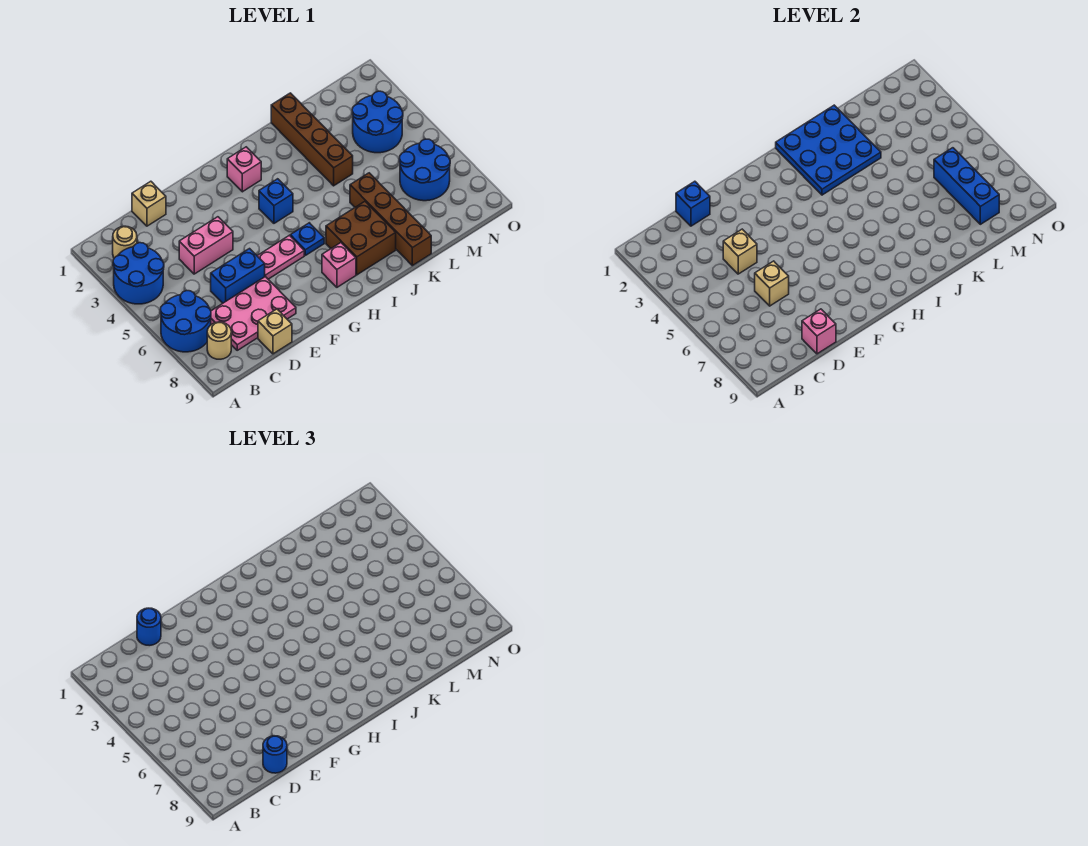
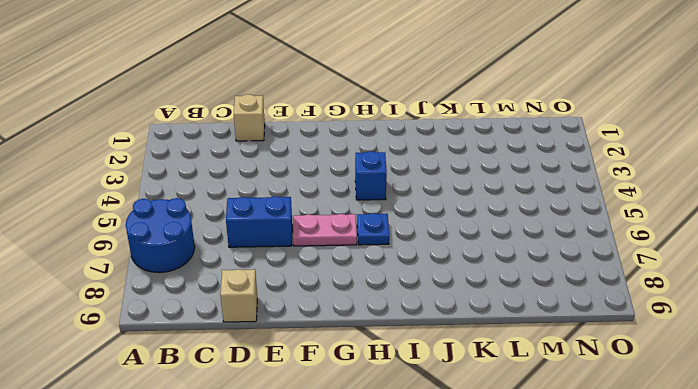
none -> blue 2x2 round brick [113,243,164,304]
none -> tan 1x1 round brick [113,226,137,258]
none -> tan 1x1 round brick [207,322,231,359]

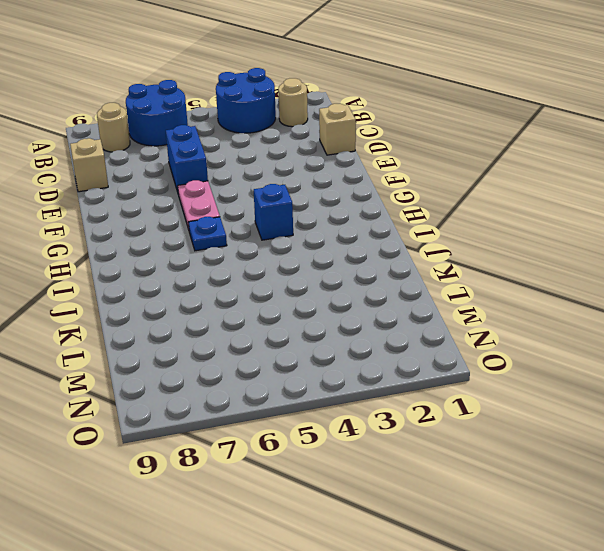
none -> pink 2x3 plate [211,277,296,350]
none -> pink 1x2 brick [179,217,233,274]
none -> pink 1x1 brick [227,147,261,192]

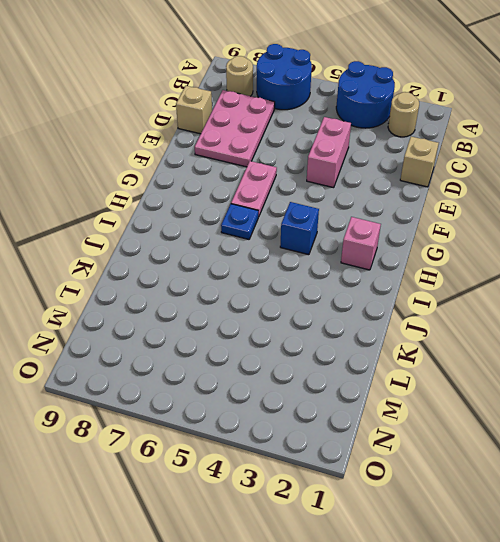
none -> blue 1x2 brick [211,249,265,303]
none -> pink 1x1 brick [322,243,356,287]
none -> brown 2x2 brick [326,202,396,275]

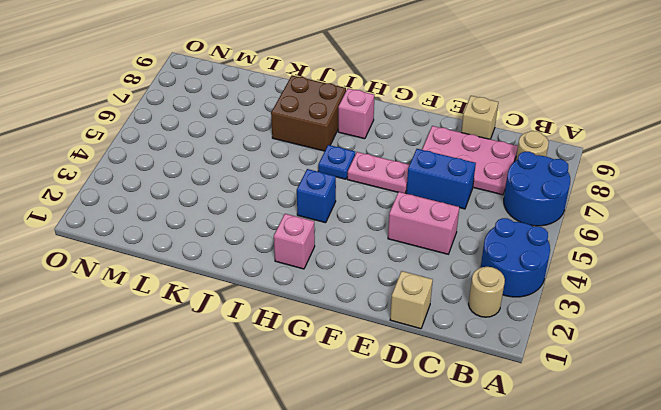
none -> brown 1x4 brick [271,93,353,186]
none -> brown 1x4 brick [350,173,431,266]
none -> blue 2x2 round brick [352,91,403,153]

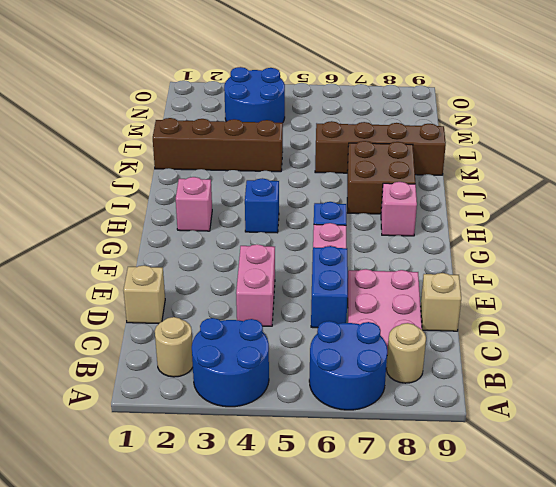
none -> blue 2x2 round brick [399,139,450,201]
none -> blue 1x1 brick [676,181,710,226]
none -> tan 1x1 brick [723,229,757,274]

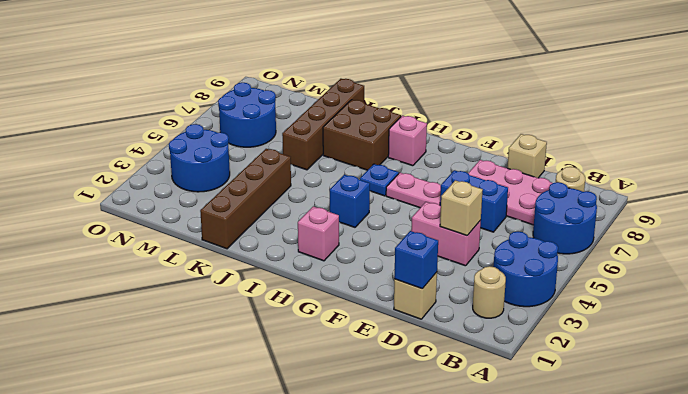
none -> tan 1x1 brick [755,261,789,306]
none -> pink 1x1 brick [802,309,836,354]
none -> blue 3x3 plate [776,105,881,195]

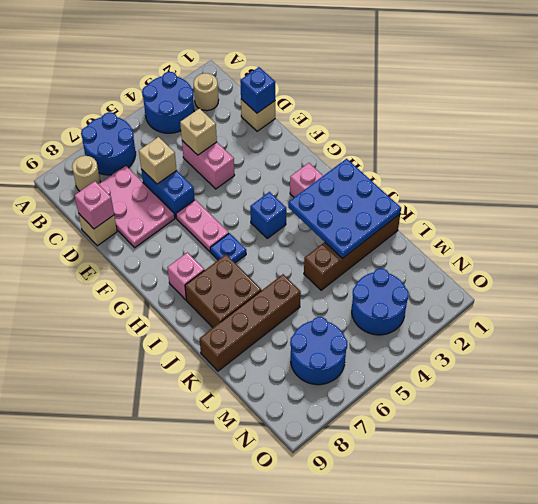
none -> blue 1x3 brick [934,148,999,224]
none -> blue 1x1 round brick [137,608,161,646]
none -> blue 1x1 round brick [263,736,287,773]

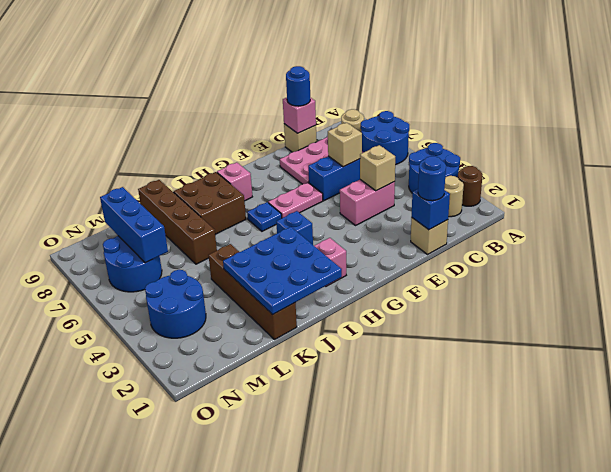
brown 1x1 round brick [458,166,483,206] -> none

